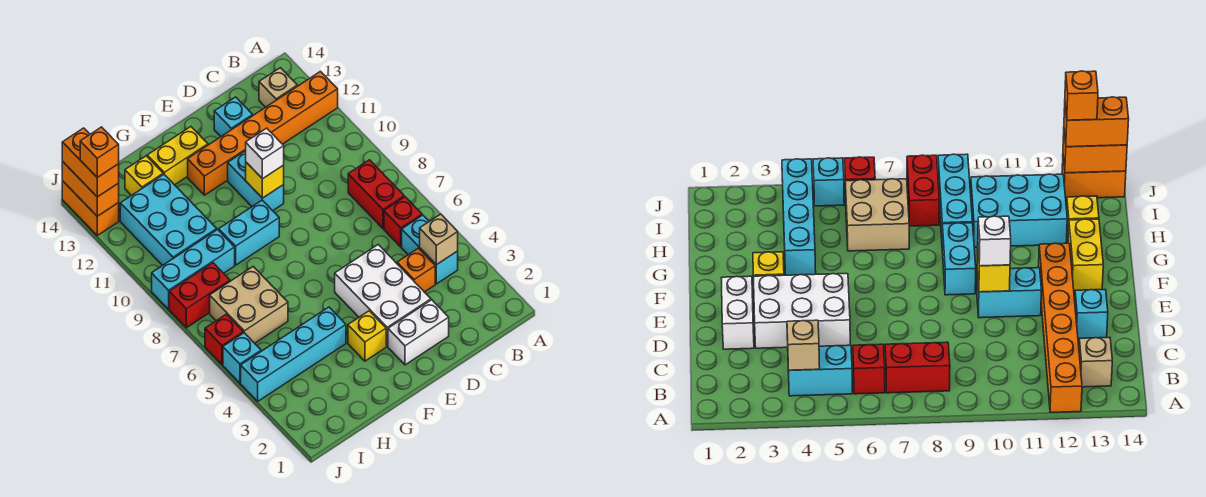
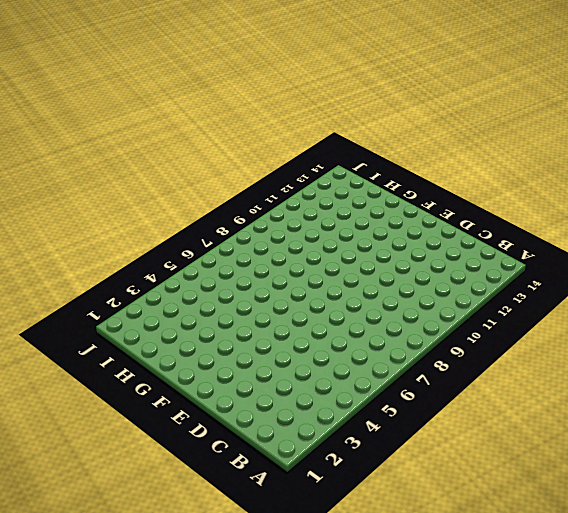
none -> orange 1x6 brick [188,71,338,195]
none -> cyan 1x2 brick [402,215,458,284]
none -> red 1x1 brick [384,197,422,247]

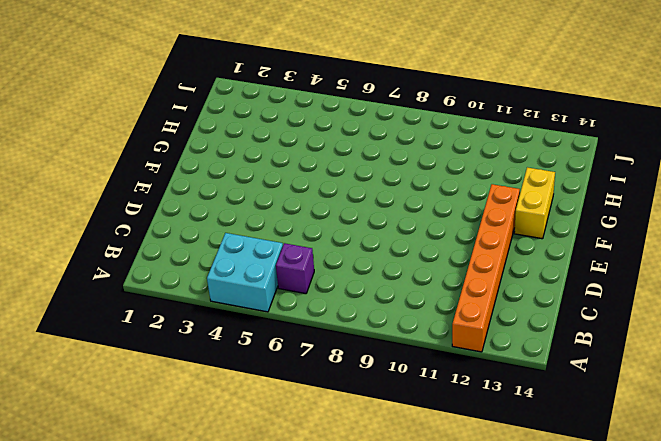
cyan 2x2 brick [207,233,283,312] -> cyan 1x2 brick [402,215,458,284]
purple 1x1 brick [276,243,314,294] -> red 1x1 brick [384,197,422,247]
none -> red 1x2 brick [348,160,404,229]
none -> tan 1x1 brick [259,68,297,107]
none -> orange 1x1 brick [397,248,435,292]

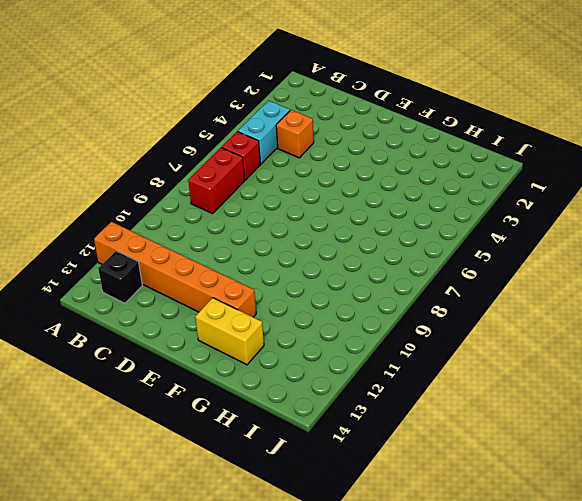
black 1x1 brick [98,251,142,303] -> tan 1x1 brick [259,68,297,107]
none -> white 1x2 brick [388,300,449,365]
none -> white 2x3 brick [335,245,431,346]
none -> cyan 1x1 brick [214,97,253,136]

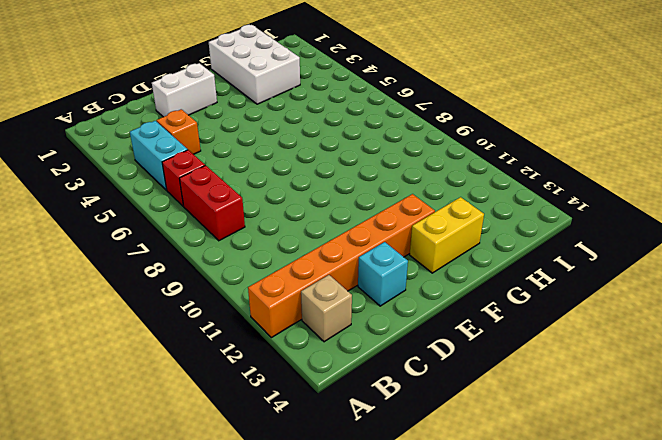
white 2x3 brick [209,25,300,104] -> white 2x3 brick moved to [335,245,431,346]
none -> cyan 1x2 brick [228,151,284,211]
none -> yellow 1x1 brick [348,311,386,361]
none -> cyan 1x2 brick [219,200,279,265]

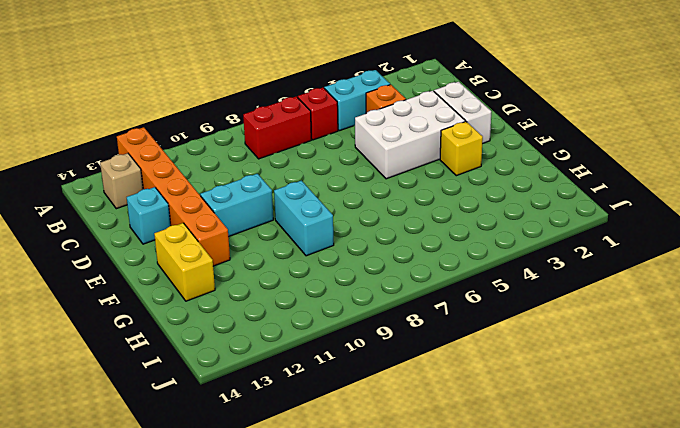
none -> cyan 1x4 brick [241,307,346,401]
none -> tan 2x2 brick [210,267,288,343]
none -> cyan 1x3 brick [152,230,235,309]

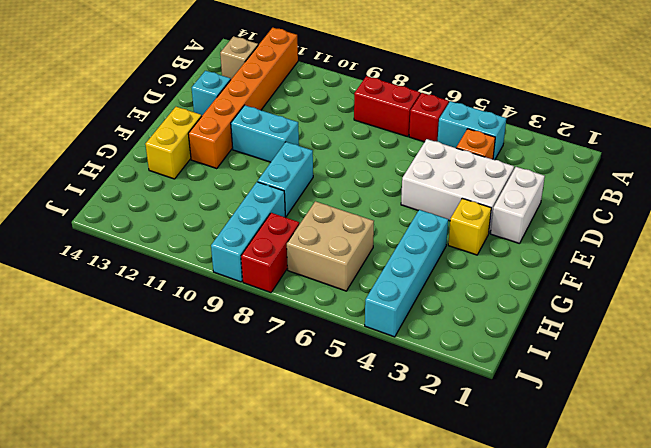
none -> cyan 2x3 brick [120,174,217,266]
none -> yellow 1x1 brick [125,156,163,196]
none -> cyan 1x1 brick [223,333,261,383]

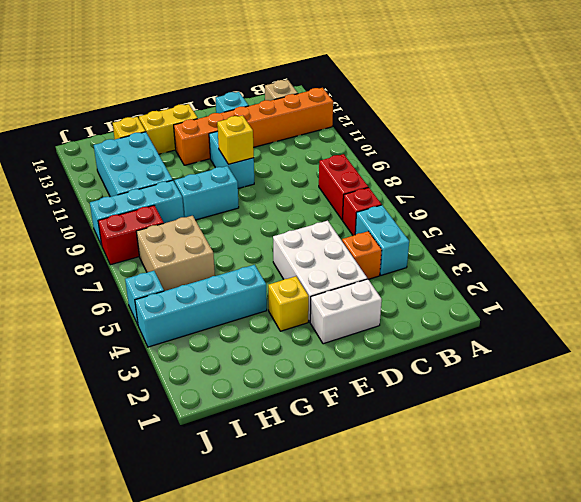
none -> red 1x1 brick [205,314,243,365]
none -> orange 1x2 brick [62,181,119,235]
none -> tan 1x1 brick [420,214,458,265]

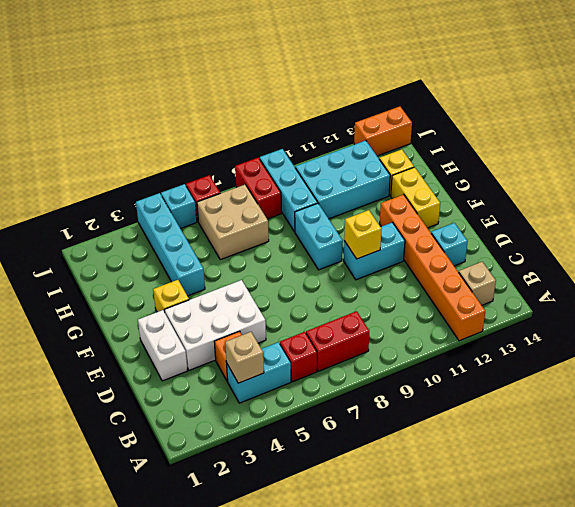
none -> orange 1x2 brick [62,162,119,216]
none -> white 1x1 brick [246,128,284,179]
none -> orange 1x2 brick [62,128,119,197]

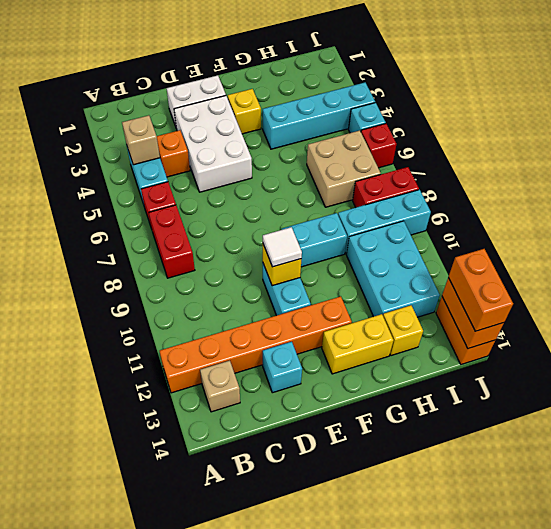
white 1x1 tile [263,227,302,267] -> white 1x1 brick [246,128,284,179]
none -> orange 1x1 brick [80,127,119,177]

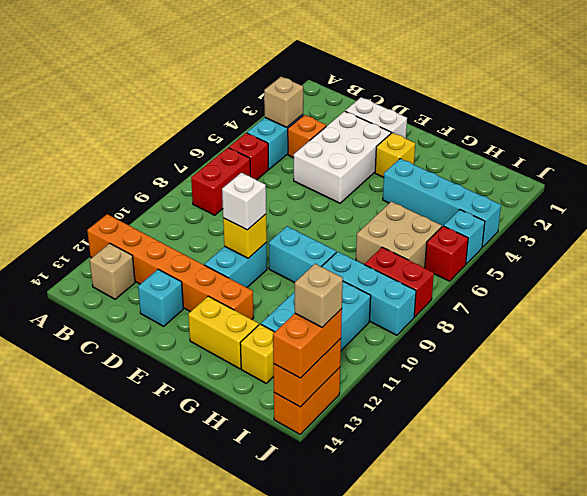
tan 1x1 brick [295,264,343,327] -> orange 1x1 brick [80,127,119,177]

